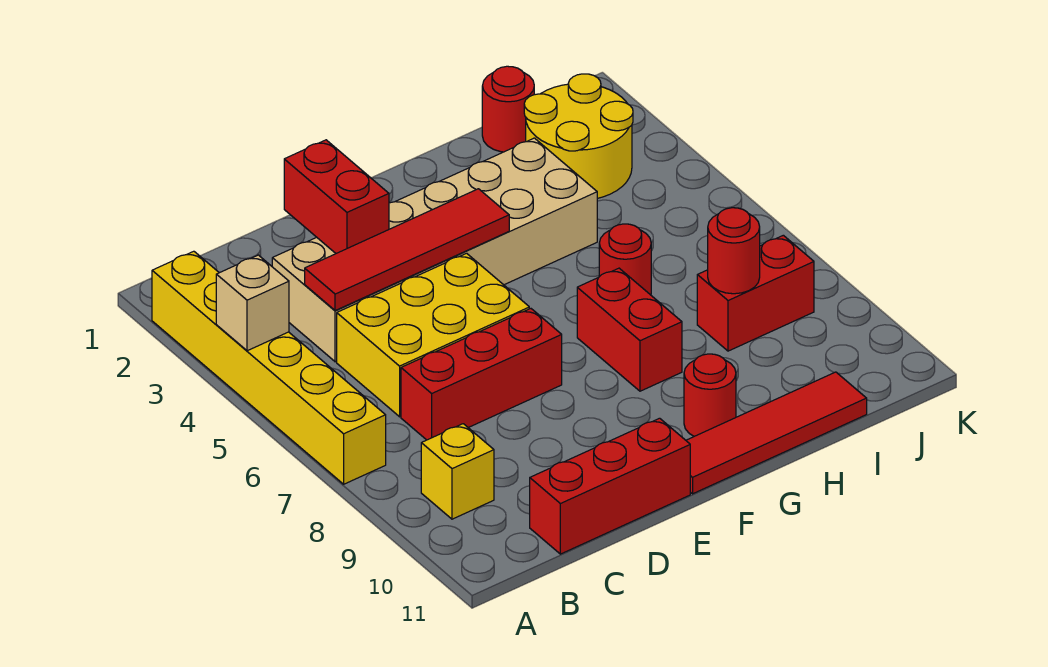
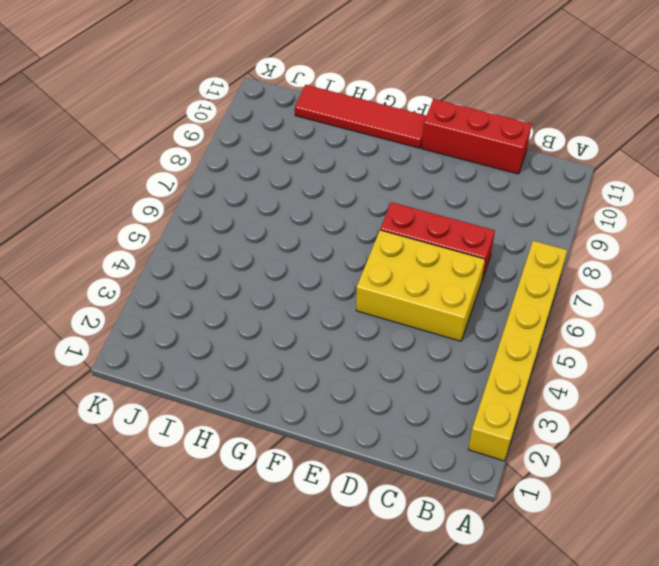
none -> yellow 1x1 brick [421,424,494,519]
none -> tan 2x6 brick [272,138,597,362]
none -> red 1x2 brick [577,268,682,391]

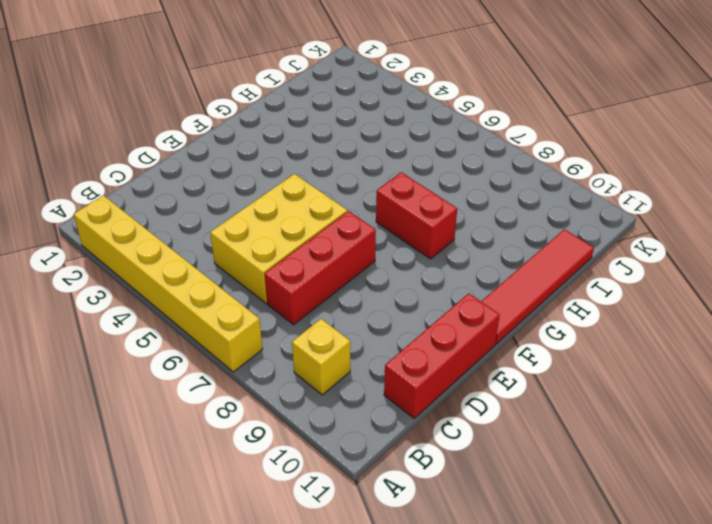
none -> tan 2x6 brick [272,138,597,362]
none -> red 1x1 round brick [684,354,736,436]
none -> red 1x1 round brick [599,224,651,295]

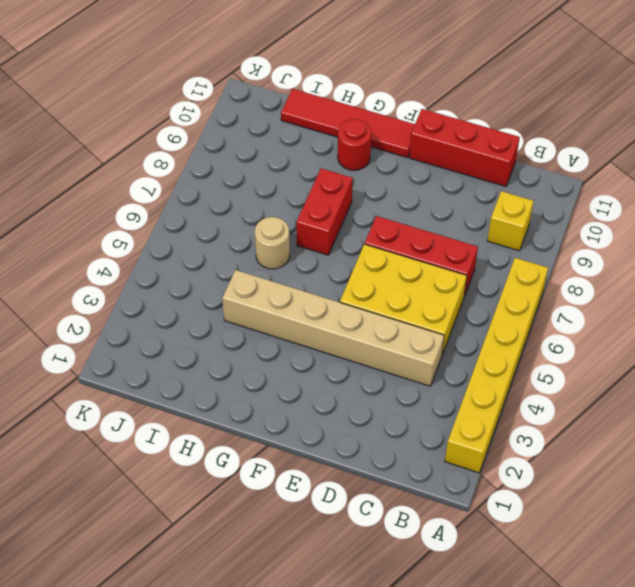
tan 1x6 brick [222,270,444,386] -> tan 2x6 brick [272,138,597,362]
tan 1x1 round brick [255,217,290,269] -> red 1x1 round brick [599,224,651,295]
none -> red 1x1 round brick [482,66,534,152]
none -> yellow 2x2 round brick [524,74,633,198]
none -> red 1x2 brick [697,235,814,351]

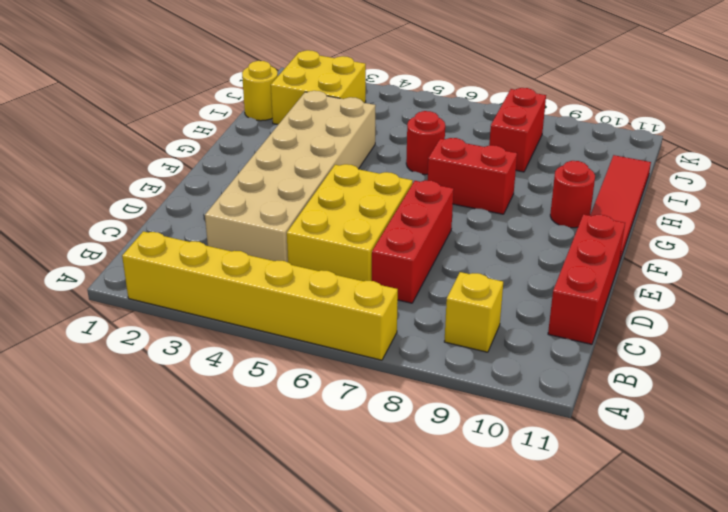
yellow 1x1 round brick [242,61,278,121] -> red 1x1 round brick [482,66,534,152]
yellow 2x2 brick [271,50,366,124] -> yellow 2x2 round brick [524,74,633,198]
none -> tan 1x1 brick [216,255,289,351]
none -> red 1x4 tile [305,189,509,311]
none -> red 1x2 brick [284,140,389,253]

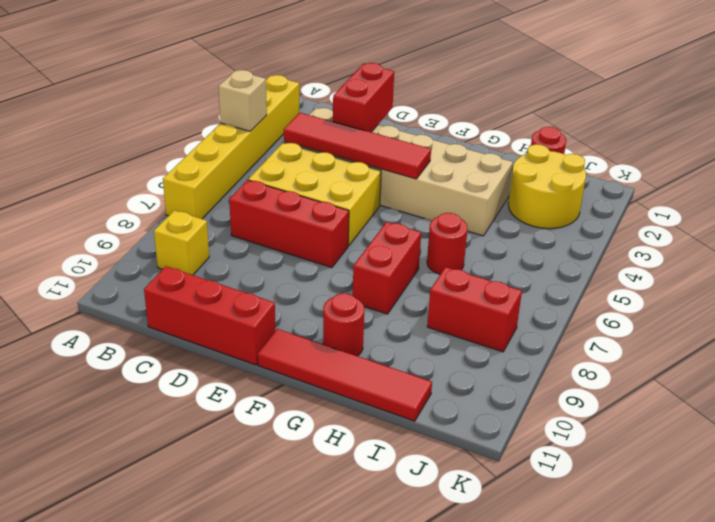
none -> red 1x1 round brick [708,208,760,294]

